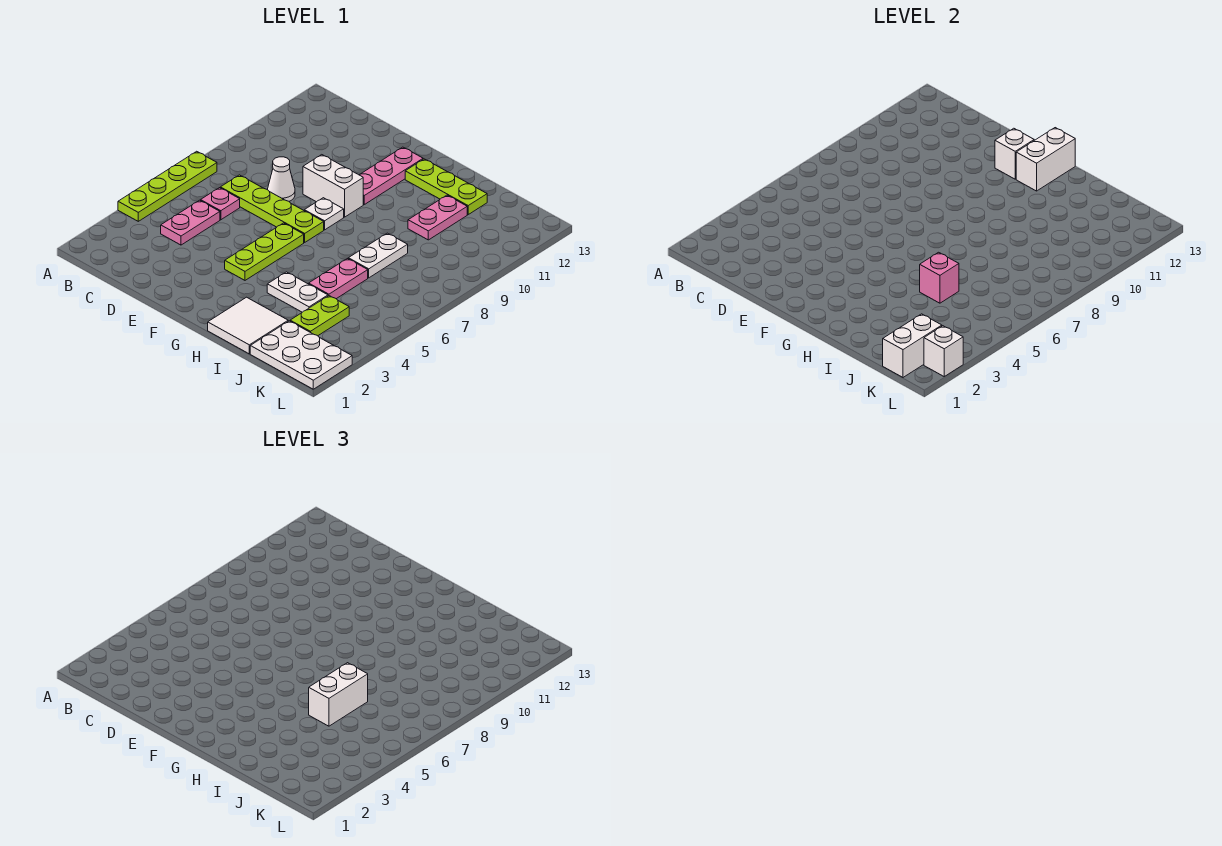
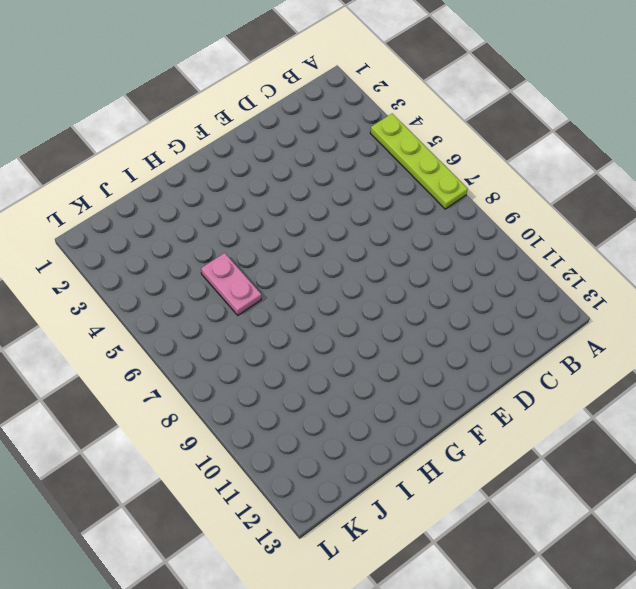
none -> pink 1x2 plate [161,200,220,245]
none -> pink 1x1 plate [201,188,240,220]
none -> lime 1x4 plate [220,175,324,242]

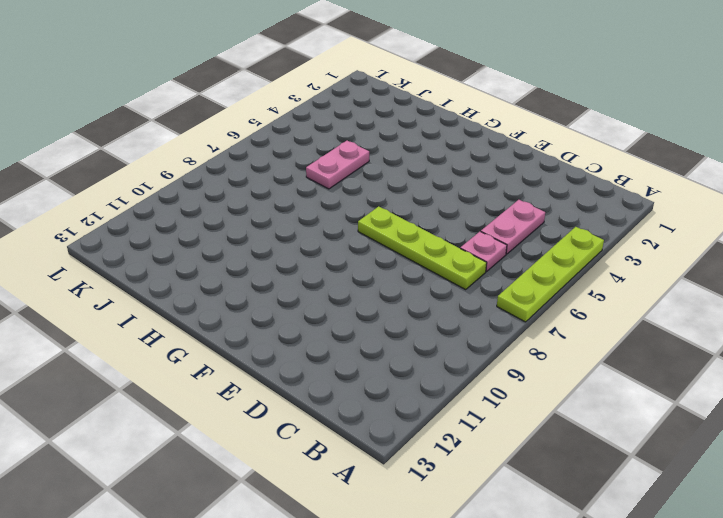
none -> white 1x1 cone [268,157,295,201]
none -> white 1x2 brick [303,155,363,217]
none -> lime 1x3 plate [225,223,304,280]

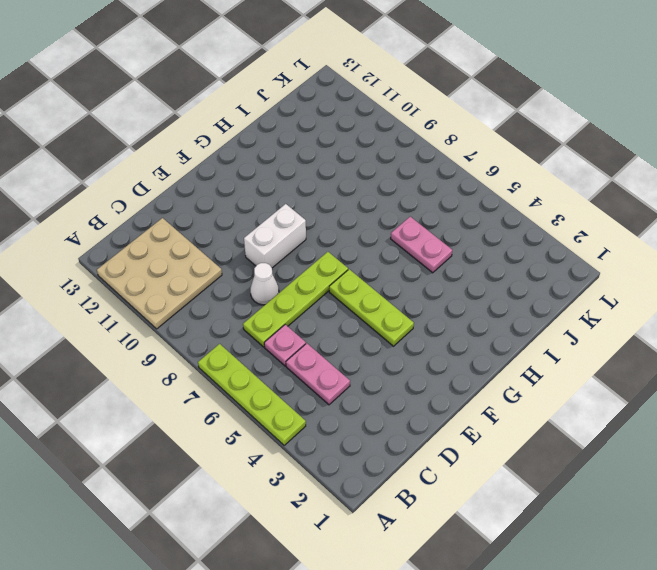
tan 3x3 plate [97,218,222,329] -> none
none -> white 1x1 plate [304,198,344,230]
none -> pink 1x3 plate [360,147,423,204]
none -> lime 1x3 plate [405,159,487,214]

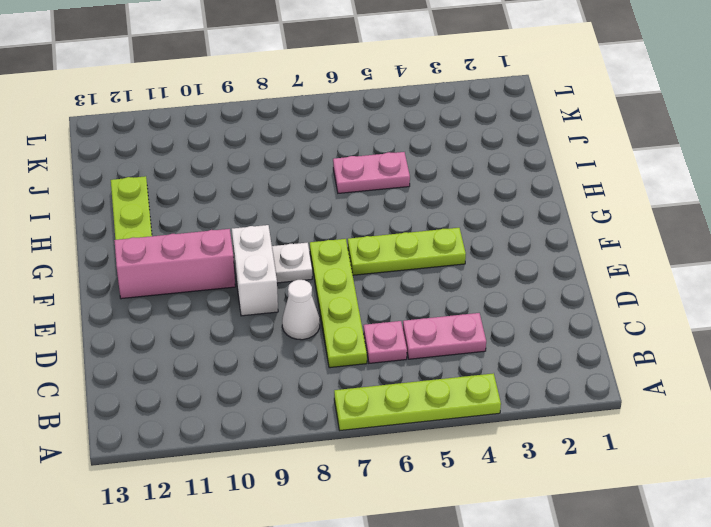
pink 1x3 brick [114,229,235,299] -> pink 1x3 plate [360,147,423,204]
none -> white 2x2 tile [208,297,288,354]
none -> white 1x2 plate [267,272,328,312]
none -> white 1x2 plate [348,233,408,278]

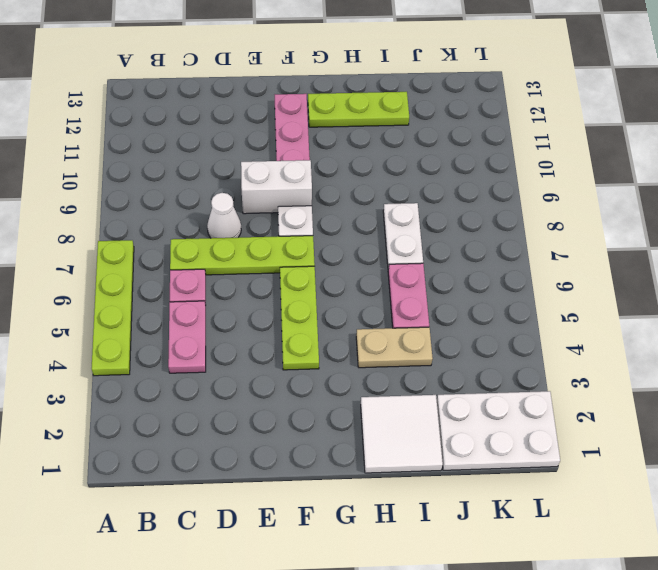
tan 1x2 plate [356,327,433,368] -> white 1x2 plate [267,272,328,312]
none -> pink 1x2 plate [408,195,467,240]
none -> lime 1x2 plate [290,296,349,336]
none -> white 1x1 brick [995,128,1034,179]

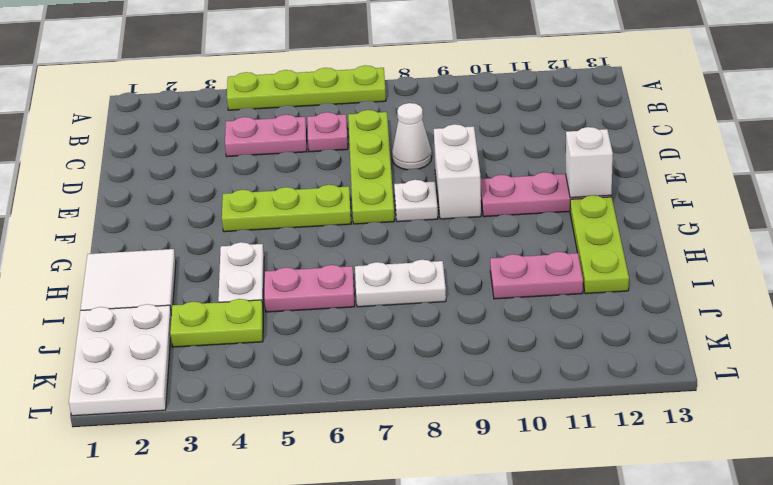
none -> white 1x2 brick [1016,128,1075,191]
none -> pink 1x1 brick [920,252,959,303]
none -> white 1x2 brick [883,314,942,377]

